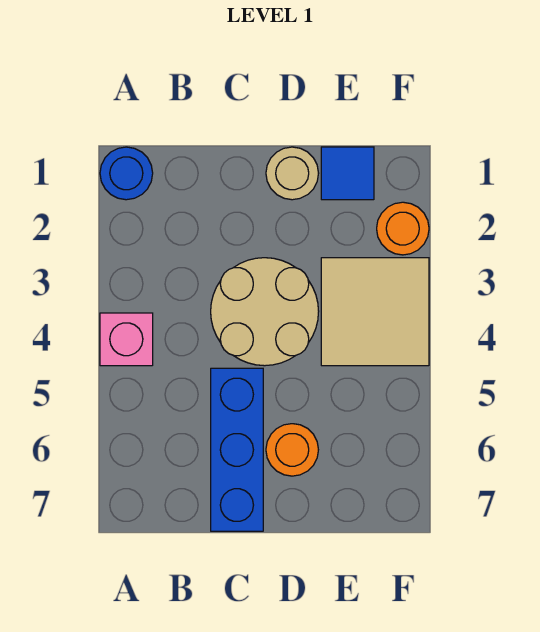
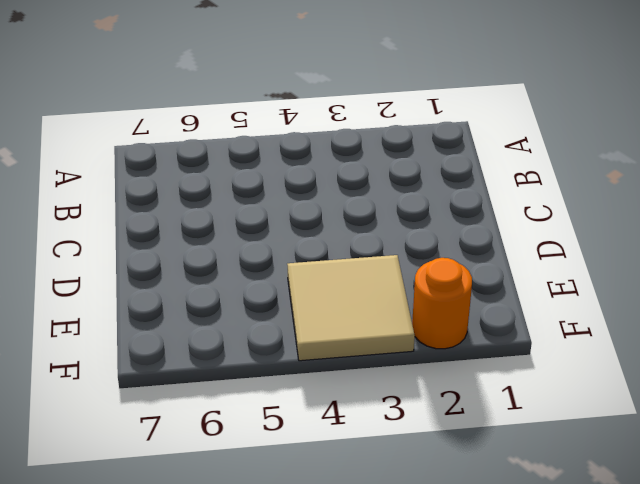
none -> blue 1x1 round brick [100,147,153,200]
none -> pink 1x1 brick [100,313,153,366]

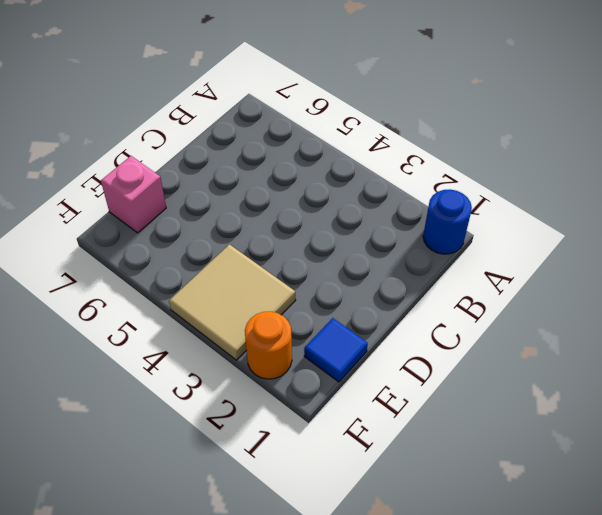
pink 1x1 brick [101,156,166,233] -> pink 1x1 brick moved to [100,313,153,366]
none -> tan 2x2 round brick [211,258,319,366]
none -> blue 1x3 brick [211,368,263,531]

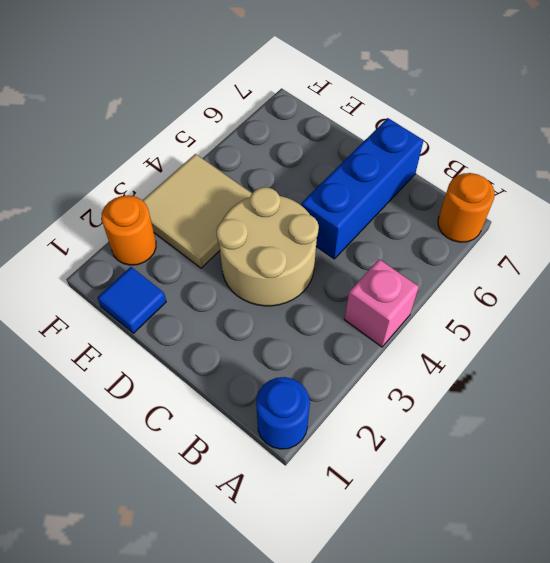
orange 1x1 round brick [438,173,495,242] -> orange 1x1 round brick moved to [266,424,318,476]
none -> tan 1x1 round brick [266,147,319,200]

